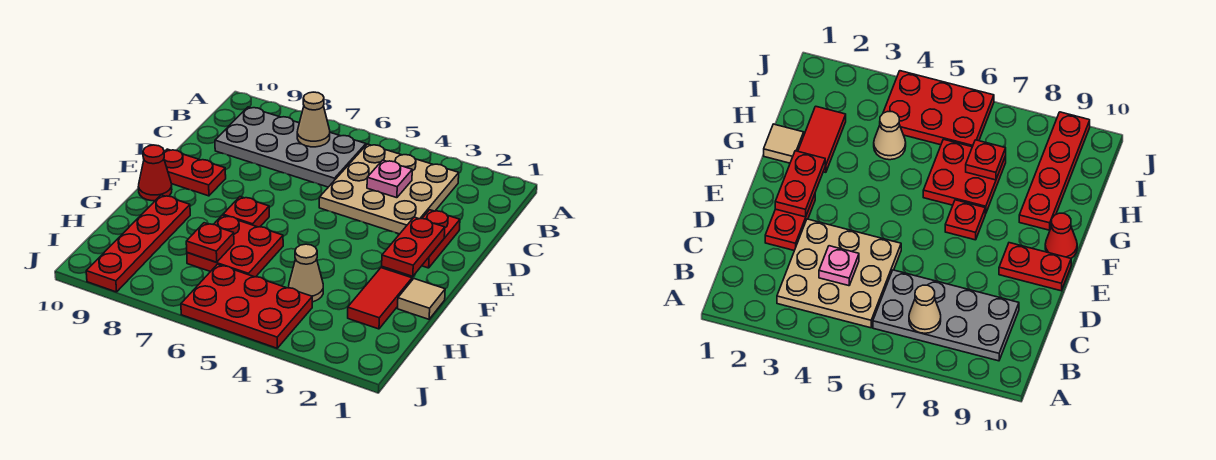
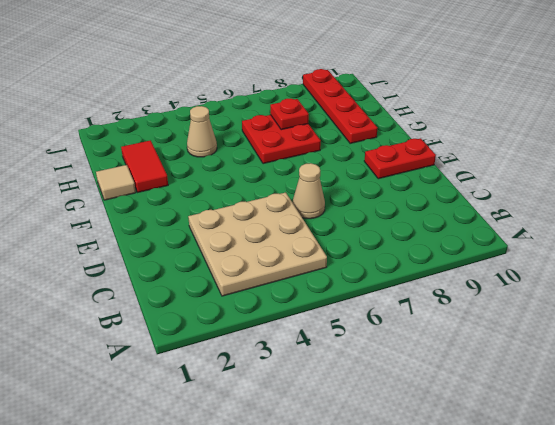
tan 1x1 cone [292,163,325,219] -> tan 1x1 cone moved to [297,92,330,147]
none -> grey 2x4 plate [215,107,366,187]
none -> red 1x2 plate [422,210,460,268]
none -> red 1x1 plate [223,197,269,227]

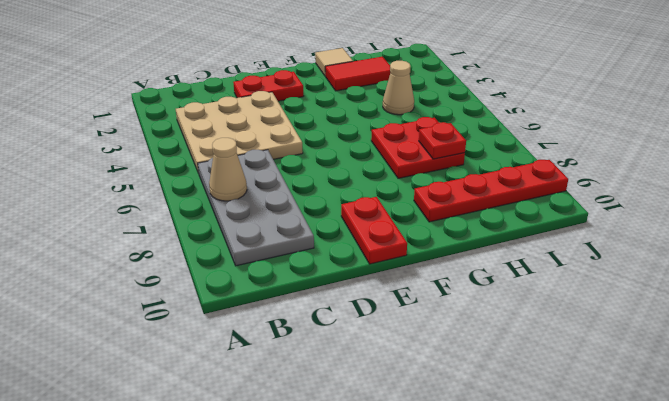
none -> red 1x1 plate [223,197,269,227]
none -> red 1x1 cone [138,145,172,201]
none -> red 2x3 plate [181,264,312,348]

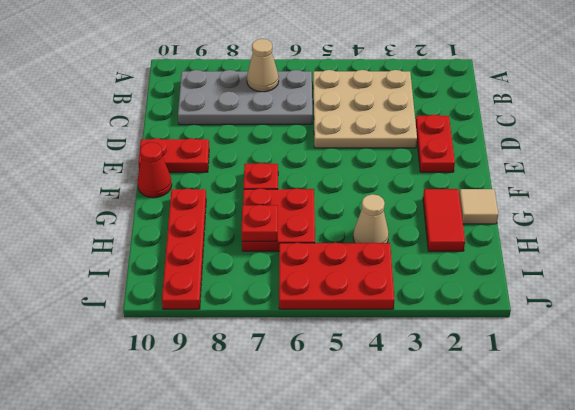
none -> pink 1x1 plate [367,160,412,198]
none -> red 1x2 plate [382,217,445,276]

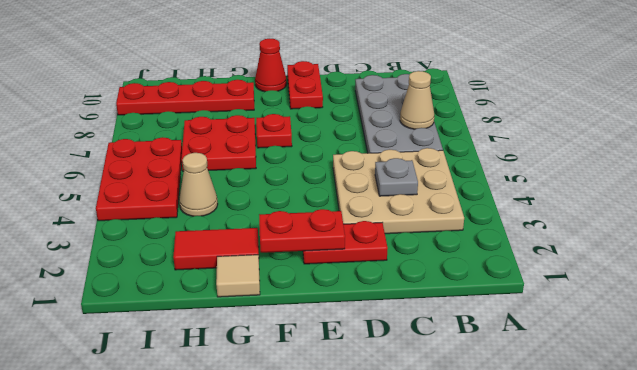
grey 1x1 plate [375,158,418,196] -> pink 1x1 plate [367,160,412,198]
none -> red 1x1 plate [186,223,234,262]

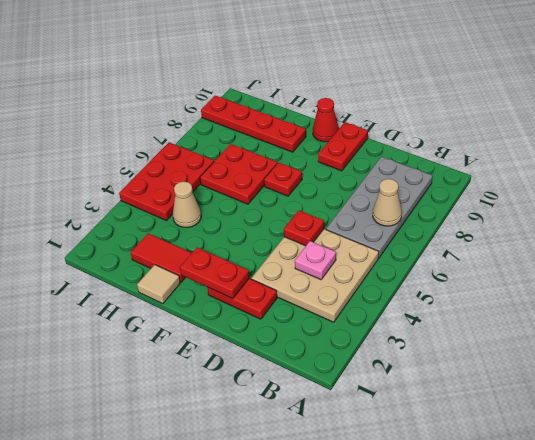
red 1x1 plate [284,210,324,246] -> red 1x1 plate moved to [186,223,234,262]

